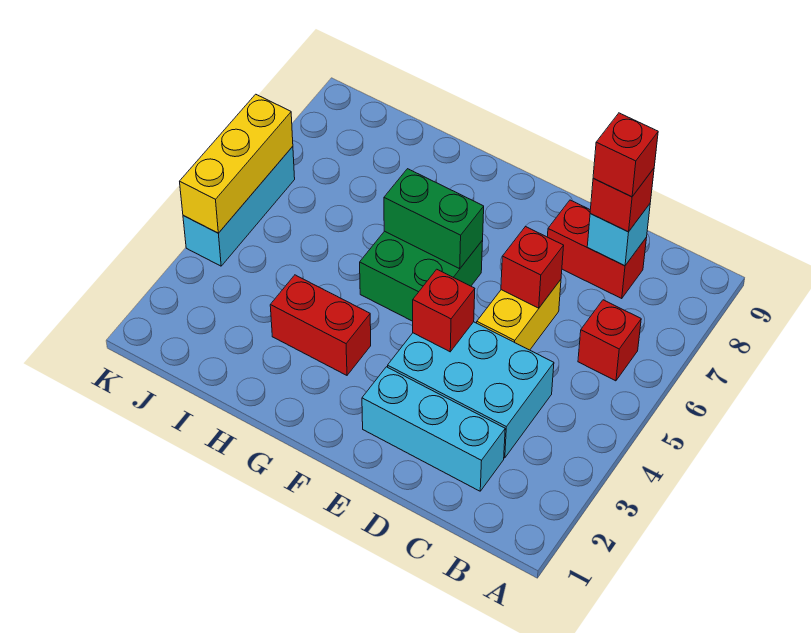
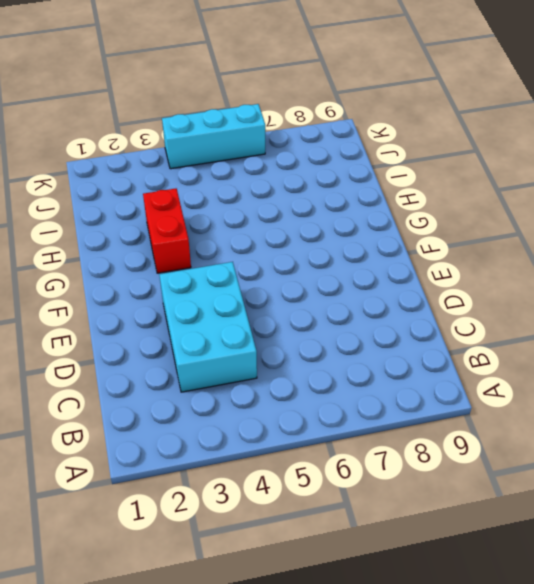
none -> red 1x1 brick [578,300,641,381]
none -> cyan 1x3 brick [362,367,505,491]
none -> red 1x2 brick [547,200,647,298]

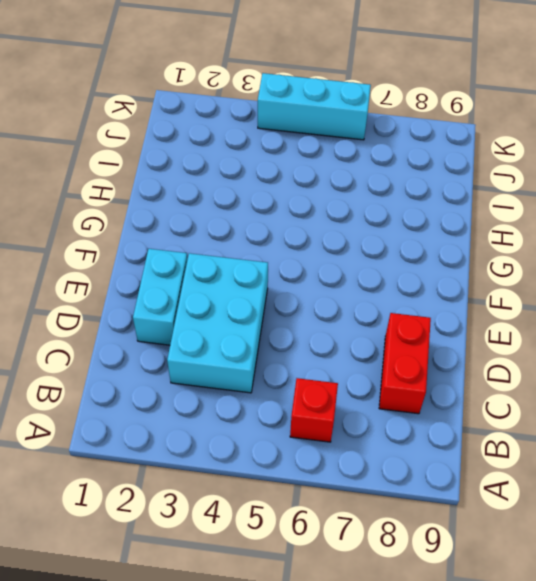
cyan 1x2 brick [133,249,188,345] -> cyan 1x3 brick [362,367,505,491]
none -> yellow 1x2 brick [477,280,561,350]
none -> green 2x2 brick [360,231,483,321]
none -> red 1x2 brick [270,275,371,375]

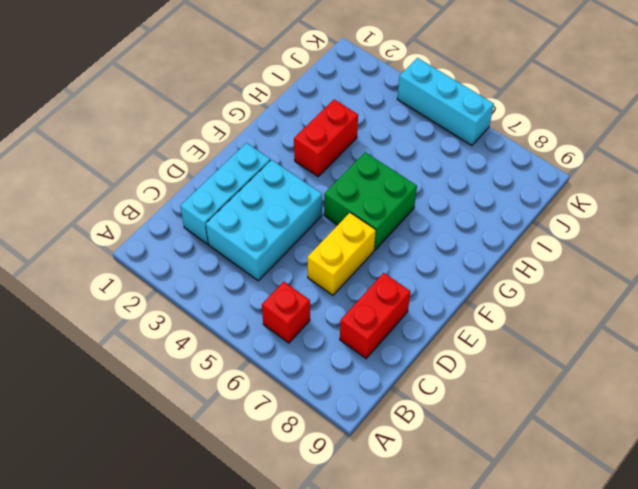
yellow 1x2 brick [307,213,376,295] -> yellow 1x2 brick turned to [477,280,561,350]
none -> cyan 1x1 brick [587,204,650,266]
none -> red 1x1 brick [501,226,564,308]
none -> red 1x1 brick [413,269,475,352]

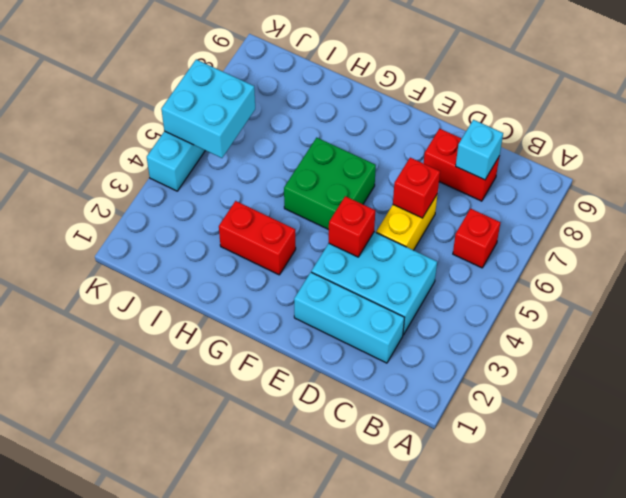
cyan 2x2 brick [161,60,255,158] -> yellow 1x3 brick [180,94,293,233]
none -> green 1x2 brick [384,169,484,269]
none -> red 1x1 brick [590,169,654,232]
none -> red 1x1 brick [593,113,658,197]

